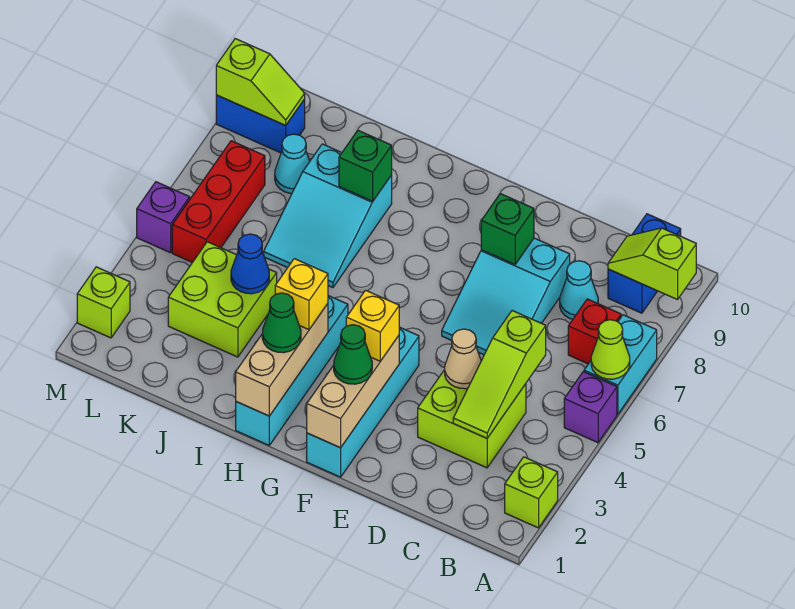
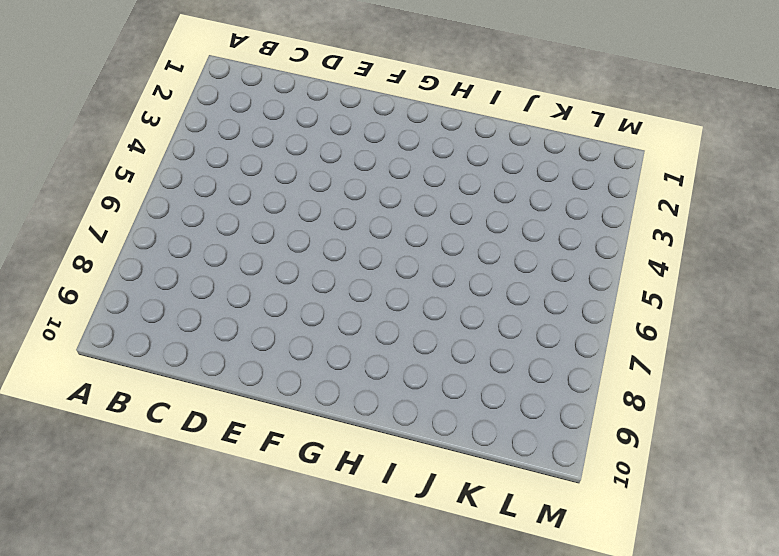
none -> lime 1x1 brick [505,457,558,528]
none -> purple 1x1 brick [564,372,617,443]
none -> cyan 1x2 brick [584,315,657,414]
none -> red 1x1 brick [568,299,621,364]

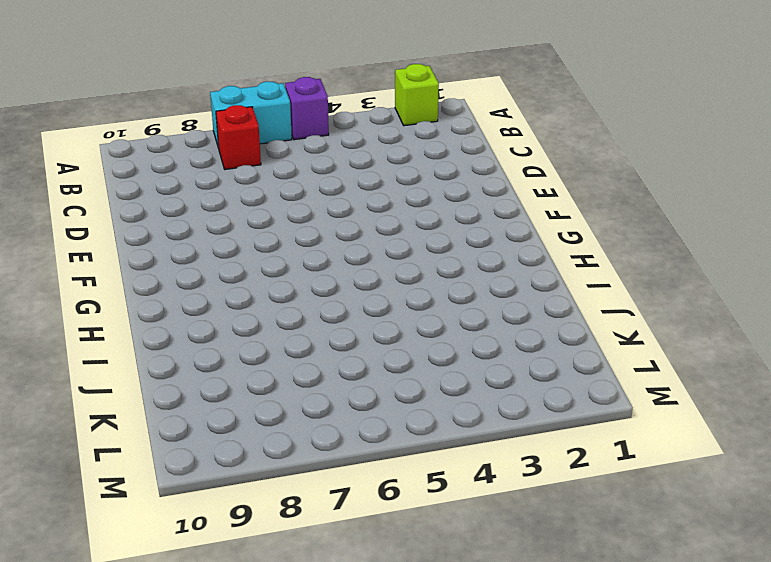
none -> blue 1x2 brick [608,214,681,313]
none -> lime 2x2 brick [418,370,526,468]
none -> cyan 1x1 cone [560,261,598,319]
none -> cyan 2x3 slope [442,238,570,355]

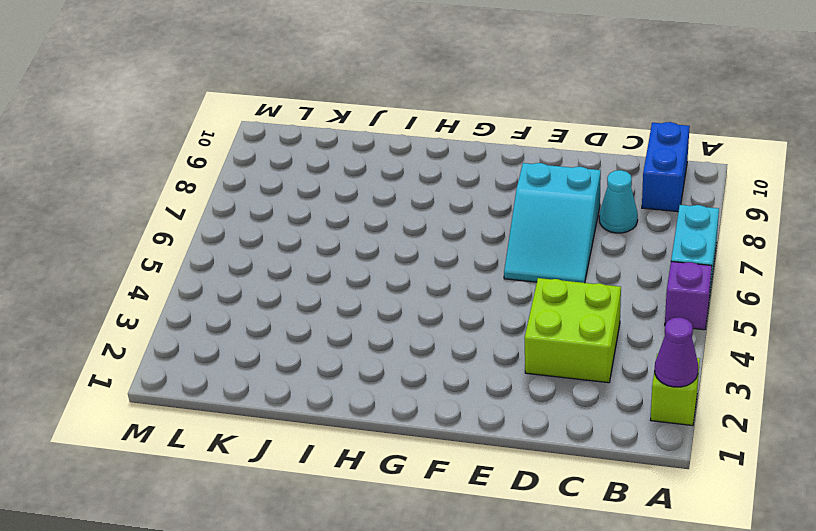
purple 1x1 cone [655,317,698,387] -> none
none -> red 1x1 brick [568,299,621,364]
none -> cyan 1x4 brick [307,327,419,477]
none -> cyan 1x4 brick [236,296,348,445]
none -> cyan 2x3 slope [264,144,392,288]

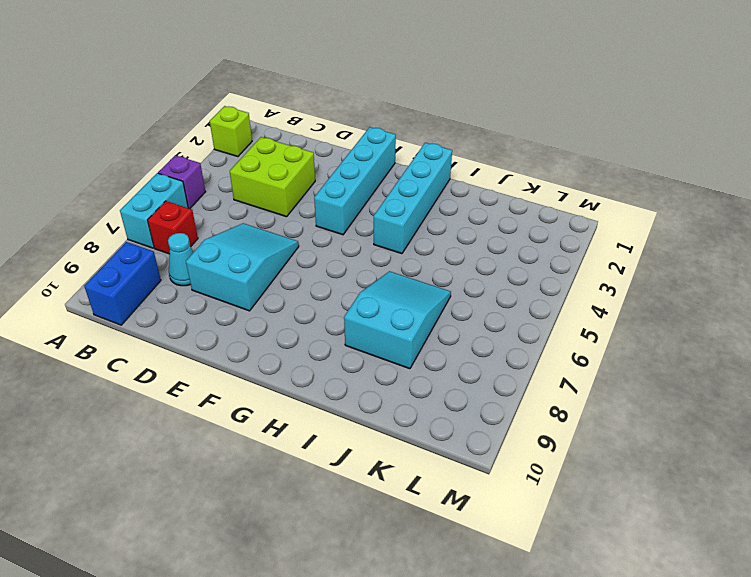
none -> lime 2x2 brick [168,242,277,357]
none -> cyan 1x1 cone [275,134,310,194]
none -> red 1x3 brick [172,141,265,262]
none -> blue 1x2 brick [216,95,305,153]

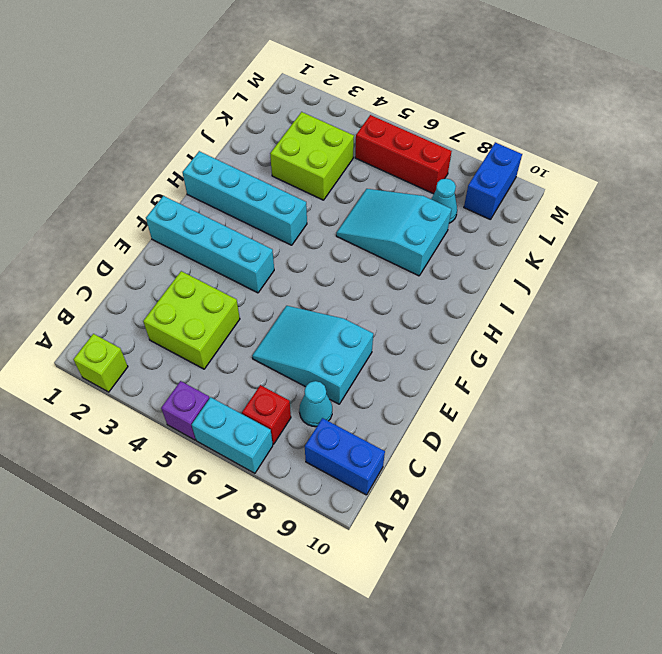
none -> lime 1x1 brick [77,267,130,338]
none -> purple 1x1 brick [137,182,190,253]
none -> lime 1x1 cone [591,320,630,379]
none -> lime 1x2 slope [608,228,696,300]

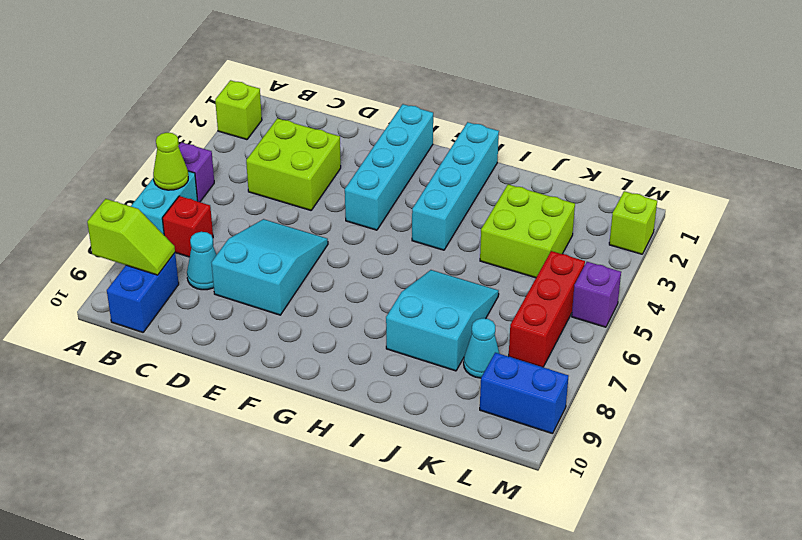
none -> lime 1x3 slope [453,311,546,438]
none -> tan 1x1 cone [445,329,481,389]
none -> green 1x1 brick [481,194,534,264]
none -> tan 1x3 brick [307,336,399,448]

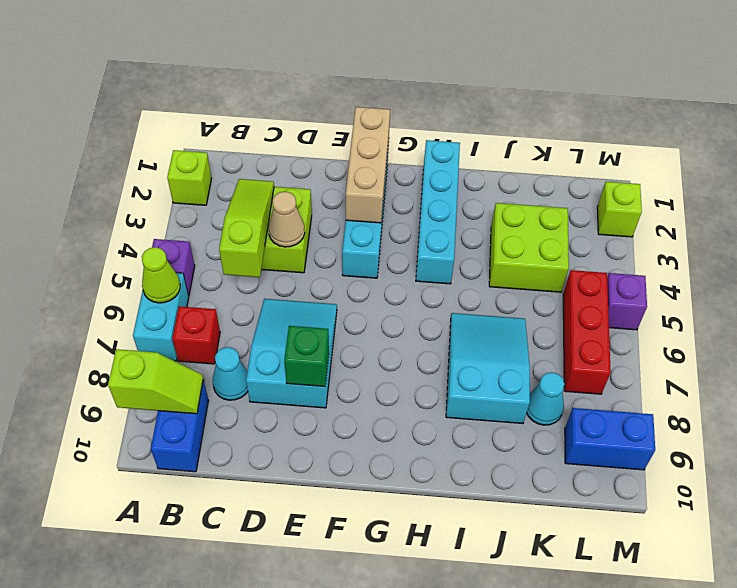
none -> tan 1x3 brick [236,304,328,416]
none -> green 1x1 brick [339,130,392,201]
none -> blue 1x1 cone [231,234,269,294]
none -> lime 1x2 slope [216,39,305,125]

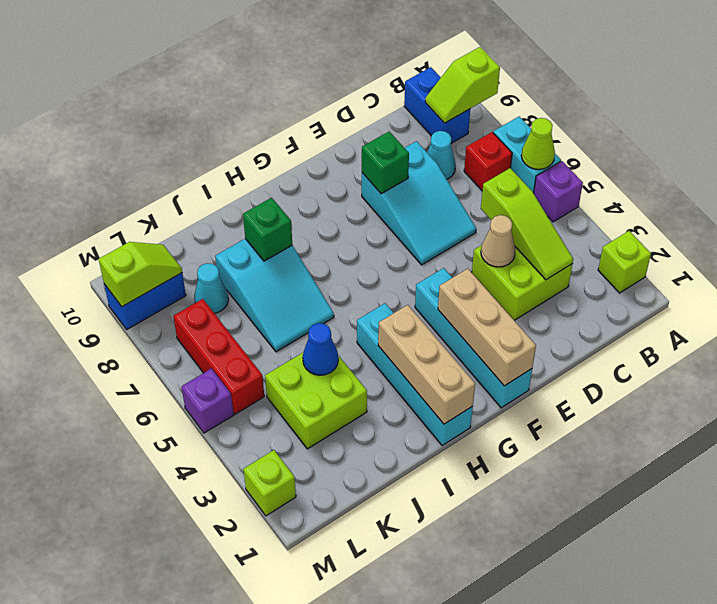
none -> green 1x1 cone [334,325,372,384]
none -> yellow 1x1 brick [346,290,399,361]
none -> green 1x1 cone [262,293,301,353]
none -> yellow 1x1 brick [275,259,328,330]

